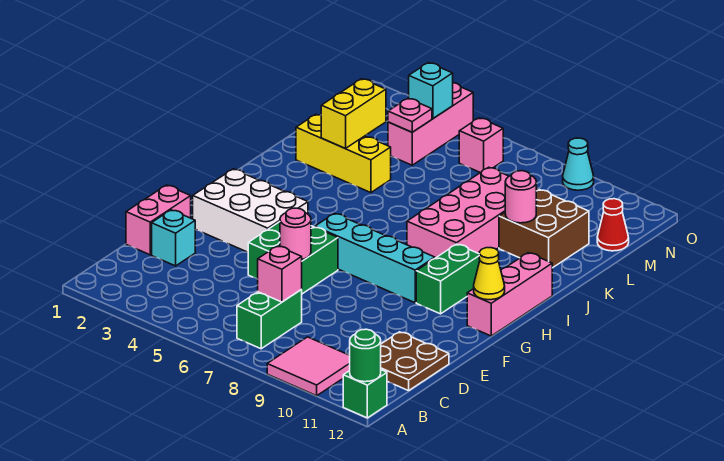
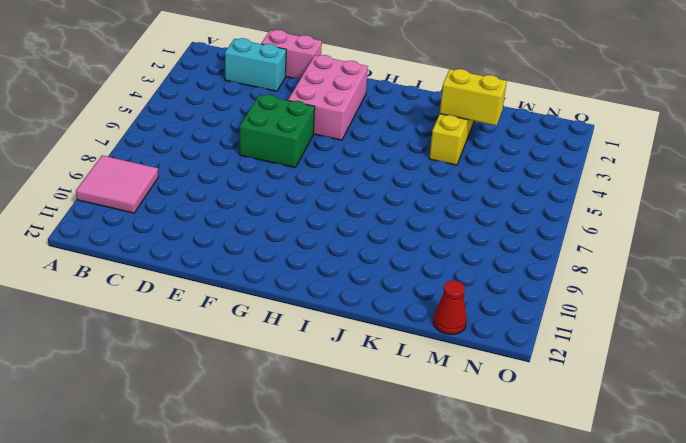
cyan 1x2 brick [225,38,286,91] -> cyan 1x1 brick [152,210,195,266]
pink 2x3 brick [288,55,368,140] -> white 2x3 brick [193,169,308,252]
none -> green 1x1 brick [343,370,387,418]
none -> green 1x2 brick [237,290,302,349]
none -> brown 2x2 plate [381,332,449,391]

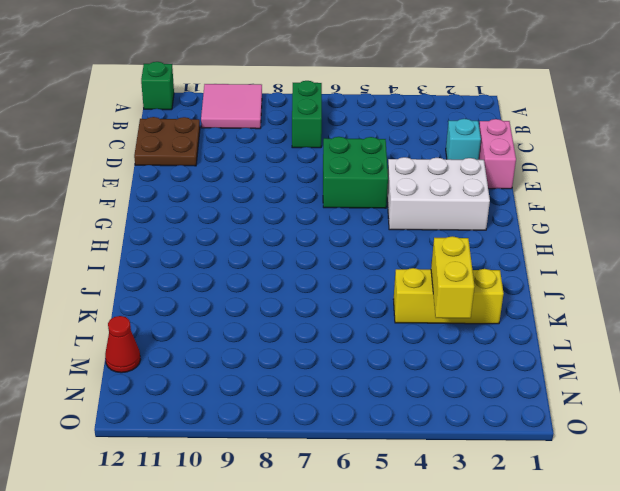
none -> cyan 1x4 brick [315,213,435,303]
none -> green 1x2 brick [416,244,480,314]
none -> pink 1x3 brick [467,253,552,336]

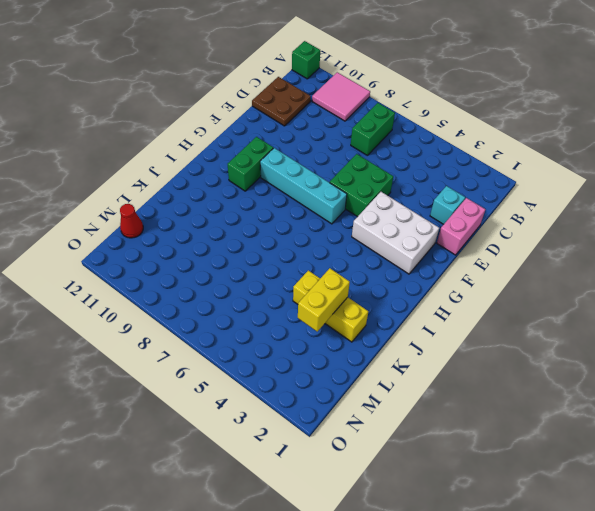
none -> pink 1x3 brick [467,253,552,336]
none -> pink 2x4 brick [407,167,538,258]
none -> brown 2x2 brick [499,190,589,268]

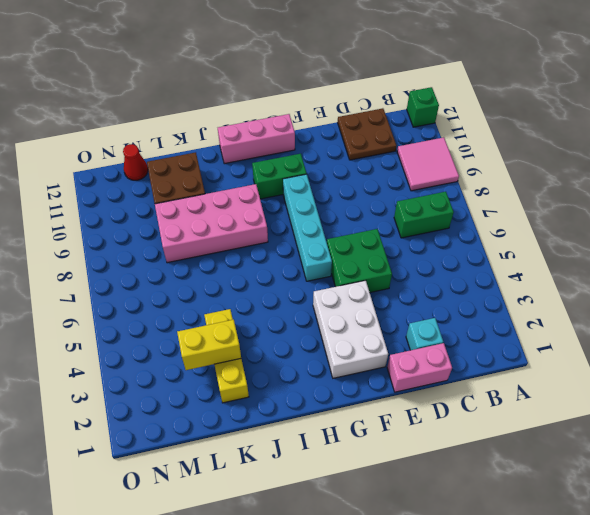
none -> pink 1x3 brick [388,83,473,165]
none -> pink 1x1 brick [459,118,503,173]
none -> cyan 1x1 cone [563,138,594,190]

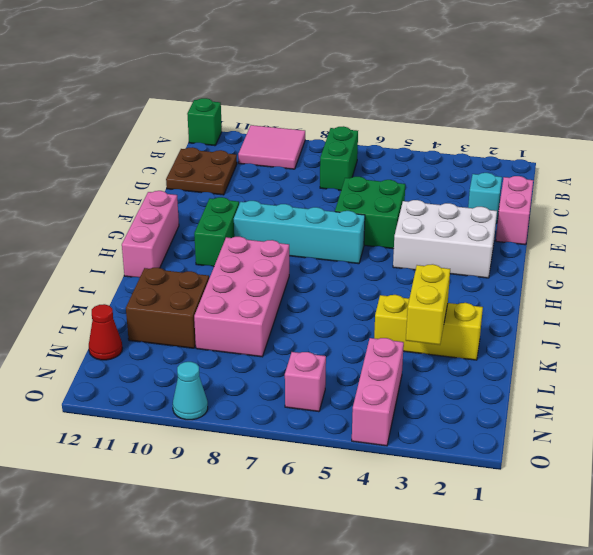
none -> green 1x1 round brick [350,329,381,382]
none -> pink 1x1 brick [258,246,302,302]
none -> pink 1x1 round brick [280,208,311,259]

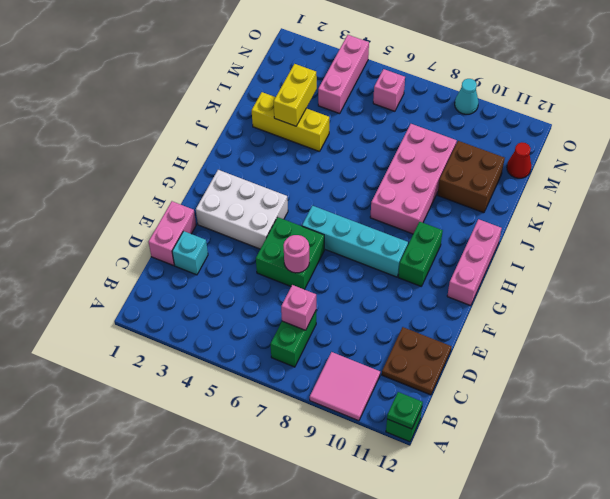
green 1x1 plate [387,392,423,429] -> green 1x1 round brick [350,329,381,382]
none -> yellow 1x1 cone [474,248,505,300]
none -> pink 1x1 round brick [505,171,536,223]
none -> pink 1x1 plate [388,98,432,132]

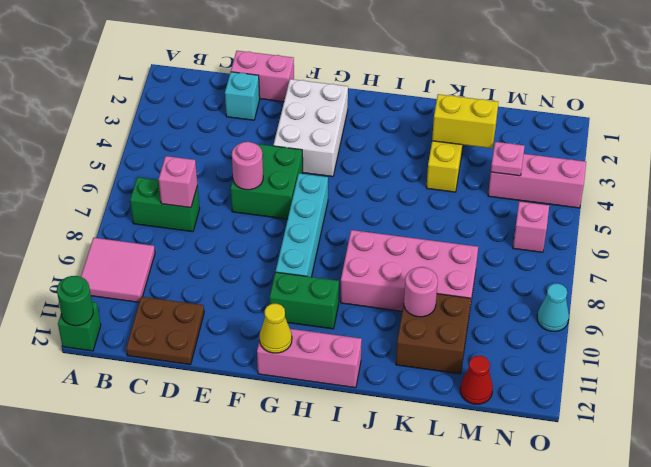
none -> cyan 1x1 brick [409,63,453,119]

